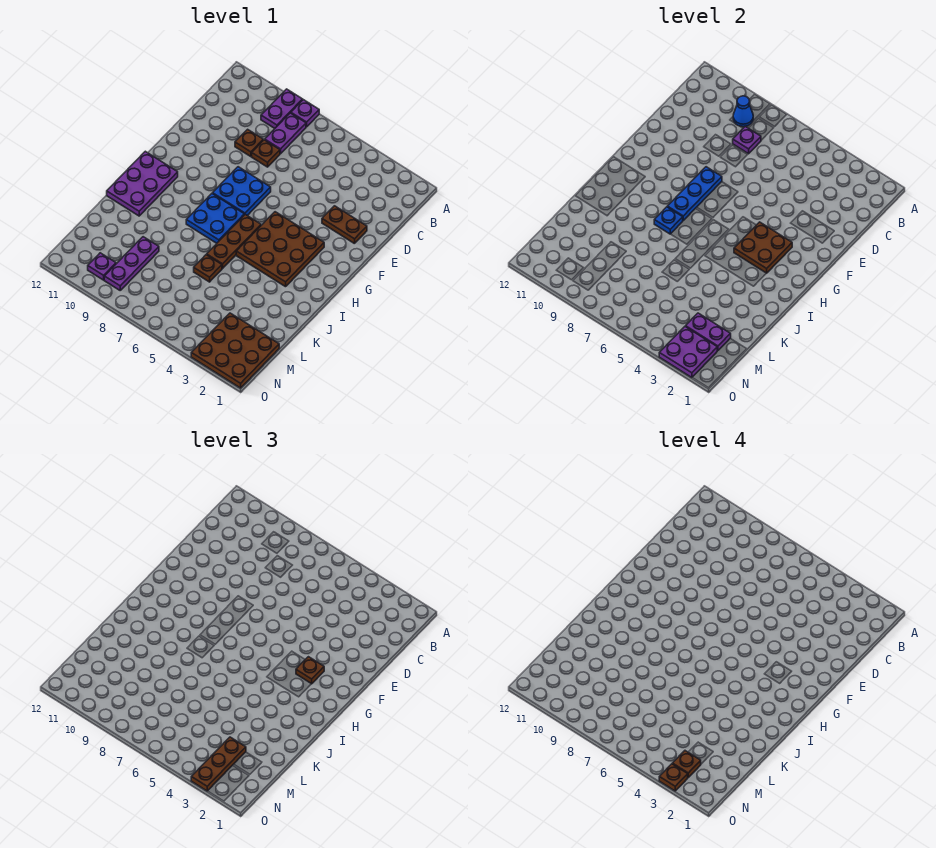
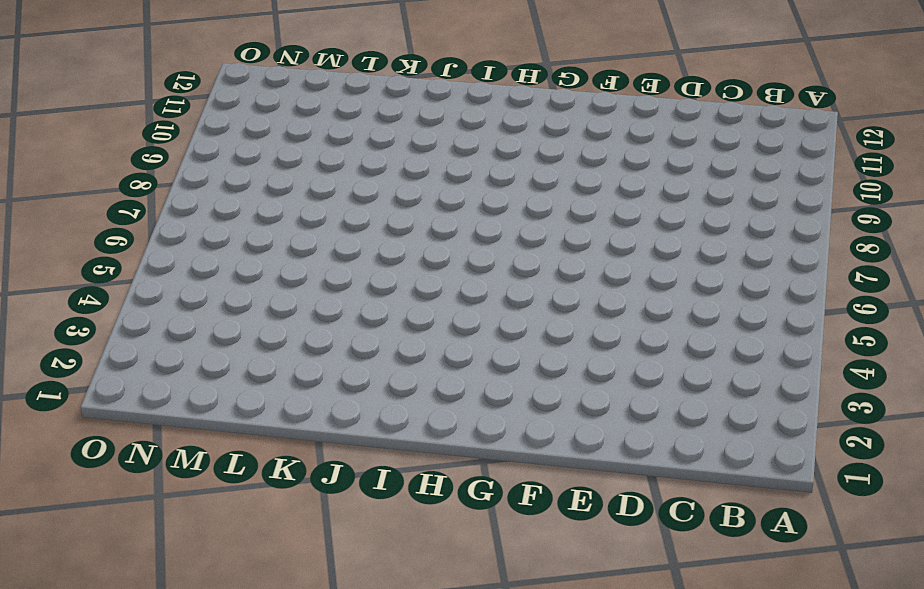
none -> purple 1x1 plate [291,100,319,127]
none -> purple 1x2 plate [261,89,303,128]
none -> purple 1x2 plate [265,113,306,154]

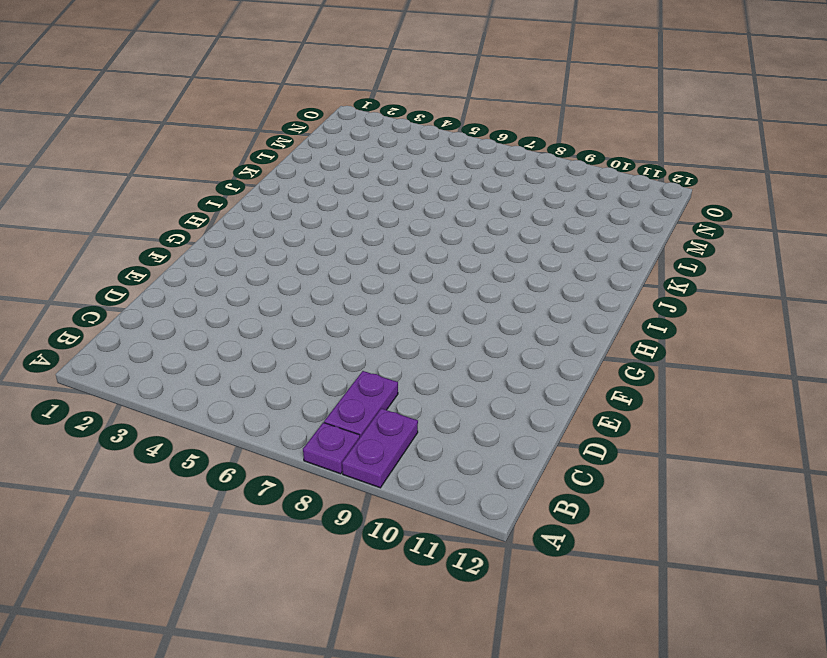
none -> brown 1x1 plate [252,140,280,167]
none -> brown 1x1 plate [235,129,263,157]
none -> brown 1x2 plate [322,206,367,244]

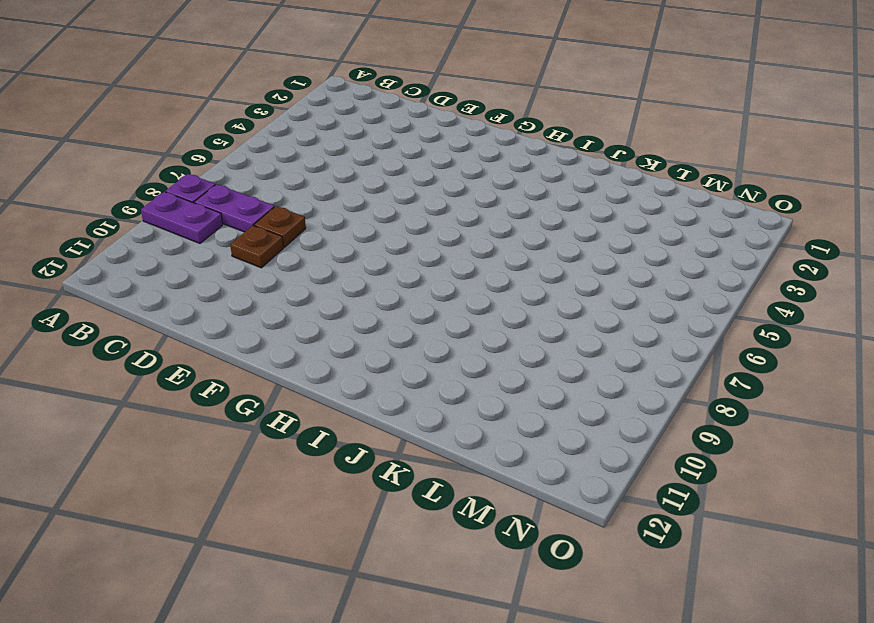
none -> brown 1x2 plate [322,206,367,244]
none -> blue 2x2 plate [213,167,271,216]
none -> brown 3x3 plate [236,212,324,287]

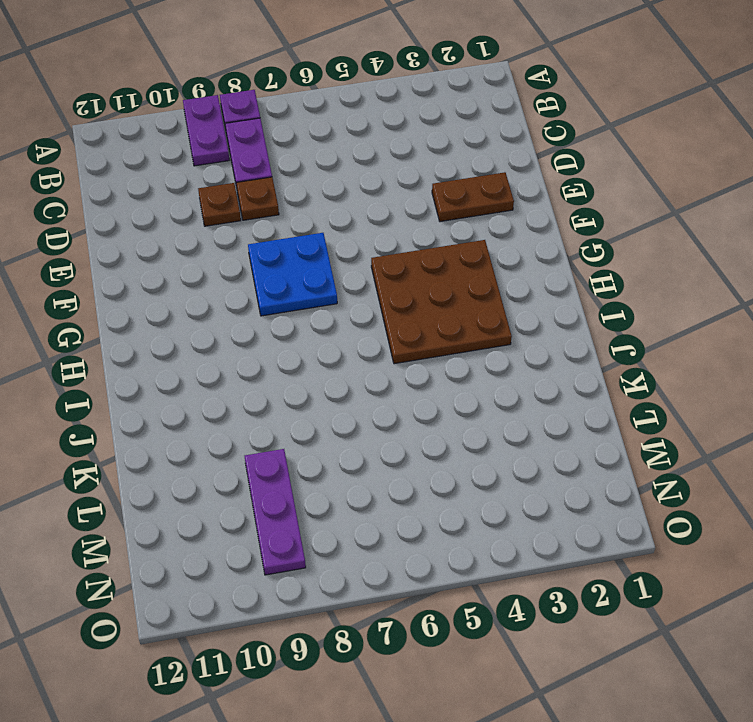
none -> brown 1x3 plate [207,214,261,269]
none -> blue 2x2 plate [186,194,244,243]
none -> purple 2x3 plate [107,151,178,216]

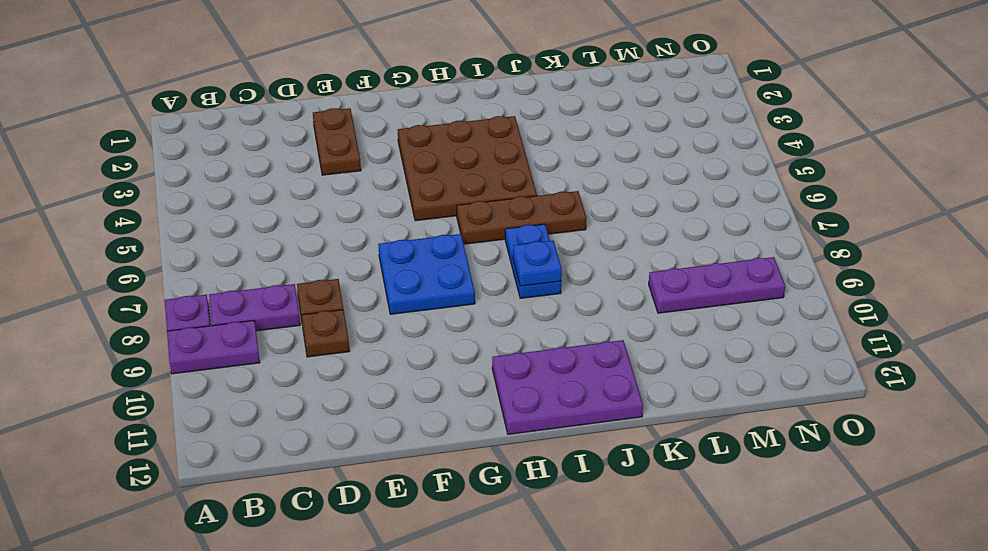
blue 1x2 plate [505,224,561,298] -> blue 2x2 plate [186,194,244,243]
none -> brown 1x1 plate [194,255,222,282]
none -> brown 3x3 plate [191,313,279,388]
none -> purple 1x1 plate [88,253,116,280]

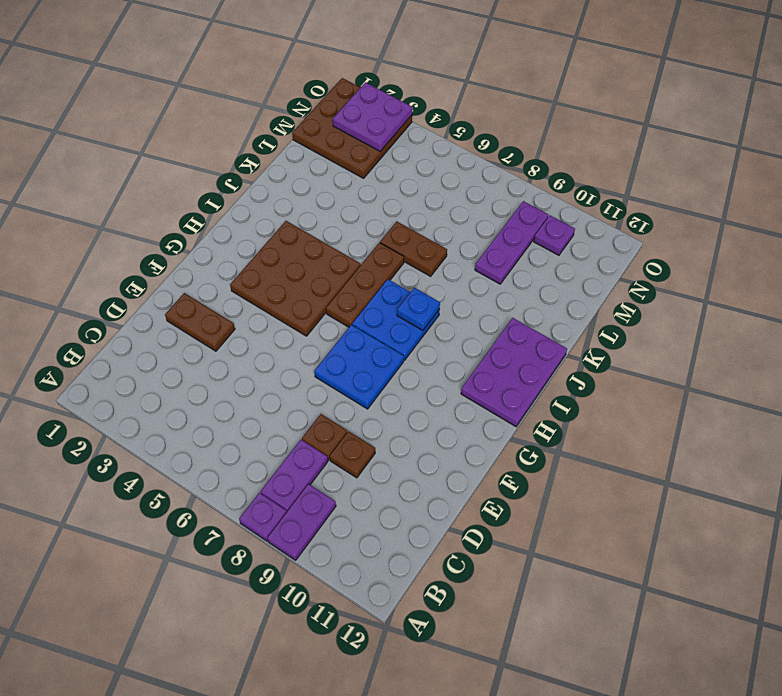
brown 1x2 plate [380,222,447,276] -> brown 1x1 plate [194,255,222,282]
none -> blue 1x1 cone [733,96,753,127]
none -> purple 1x1 plate [733,126,761,154]
none -> blue 1x3 plate [667,167,722,220]

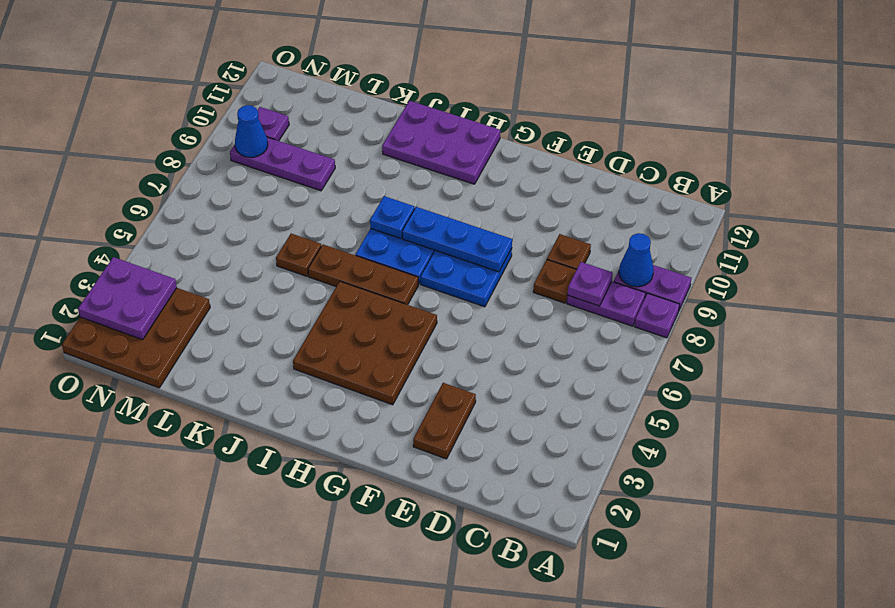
blue 1x1 cone [235,105,268,157] -> none
none -> brown 2x2 plate [734,222,792,273]
none -> purple 1x2 plate [686,313,731,351]
none -> brown 1x1 plate [296,657,324,684]

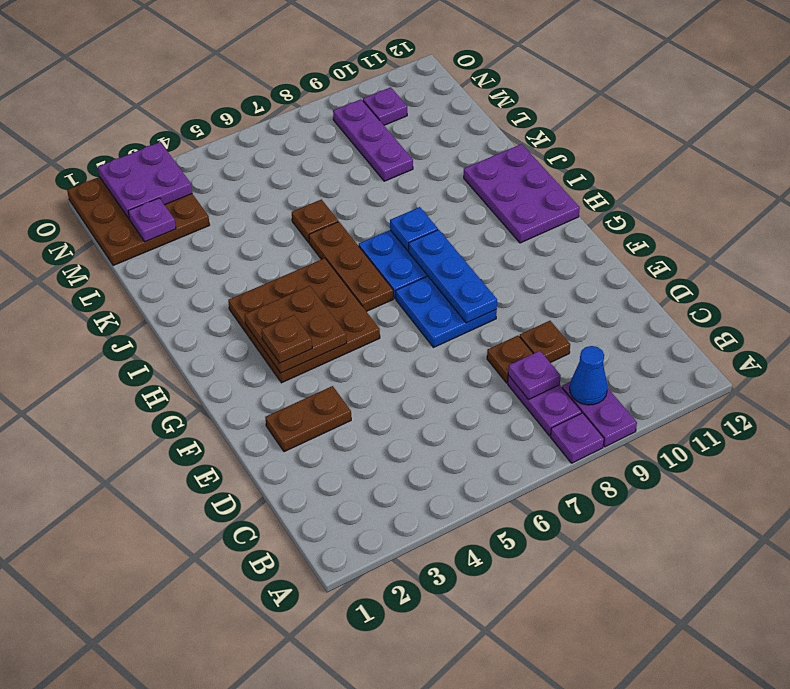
purple 1x1 plate [128,198,176,242] -> purple 1x2 plate [686,313,731,351]
none -> brown 1x3 plate [191,737,246,791]
none -> brown 1x1 plate [672,751,701,777]
none -> brown 1x1 plate [659,764,688,791]

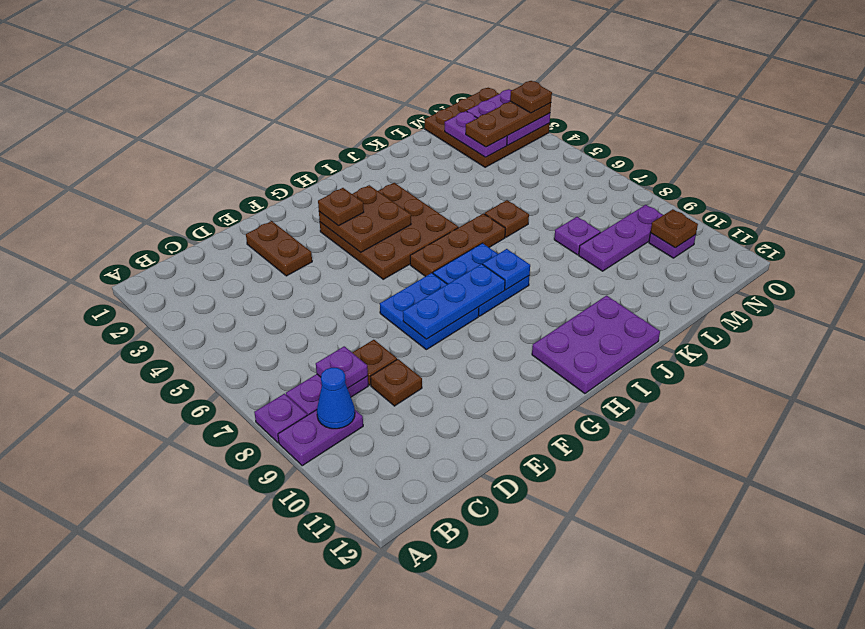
purple 1x1 plate [554,217,600,255] -> none
brown 1x1 plate [651,209,698,248] -> brown 1x1 plate moved to [672,751,701,777]

